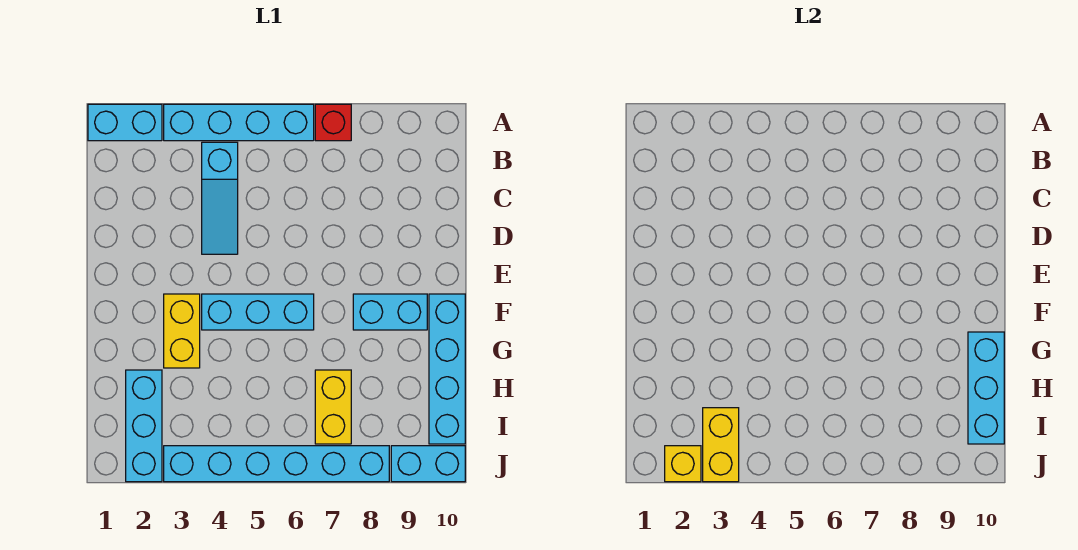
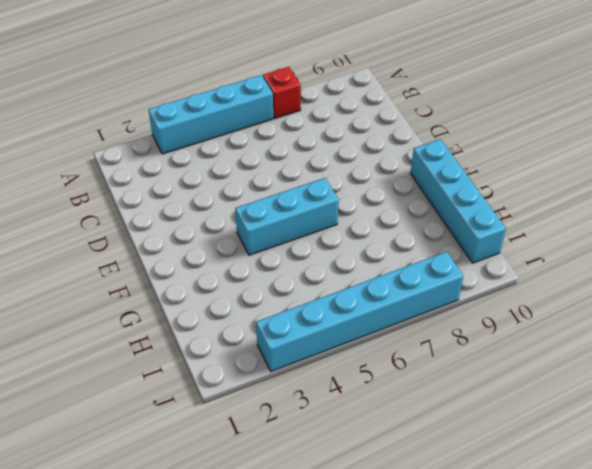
none -> cyan 1x2 brick [88,104,162,141]
none -> cyan 1x3 slope [202,142,238,254]
none -> yellow 1x2 brick [164,294,200,368]

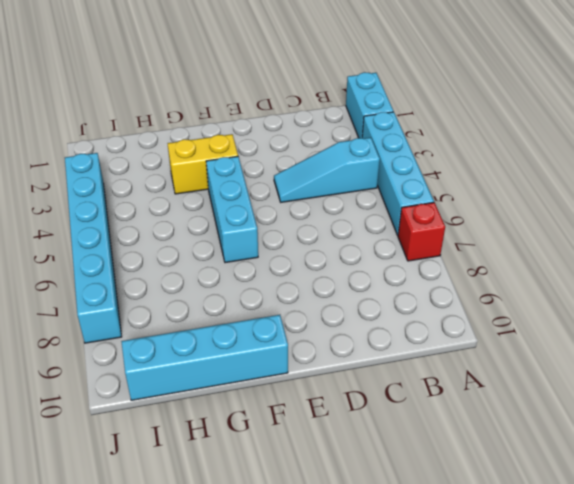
none -> cyan 1x2 brick [353,294,427,330]
none -> cyan 1x3 brick [126,370,162,482]
none -> yellow 1x2 brick [315,370,351,444]

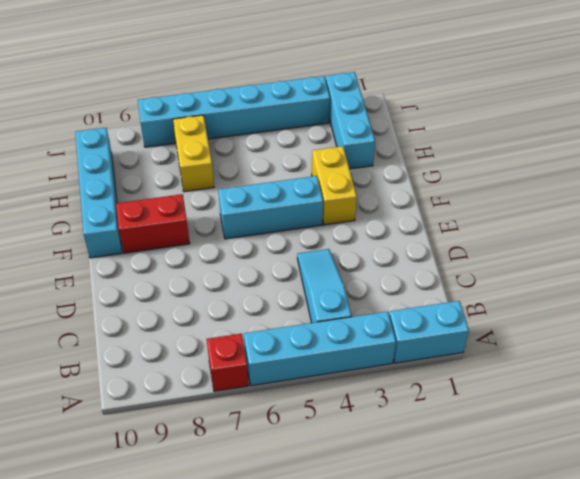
red 1x2 brick [116,194,190,253] -> cyan 1x2 brick [353,294,427,330]
none -> cyan 1x2 brick [391,446,465,482]
none -> cyan 1x3 brick [968,332,1004,444]
none -> yellow 1x2 brick [703,408,739,482]

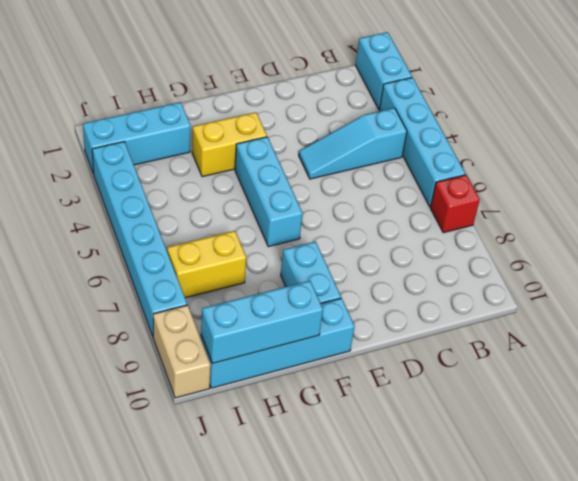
tan 1x2 brick [153,305,211,398] -> cyan 1x2 brick [391,446,465,482]
none -> yellow 1x2 brick [703,408,739,482]
none -> yellow 1x1 brick [665,446,701,482]

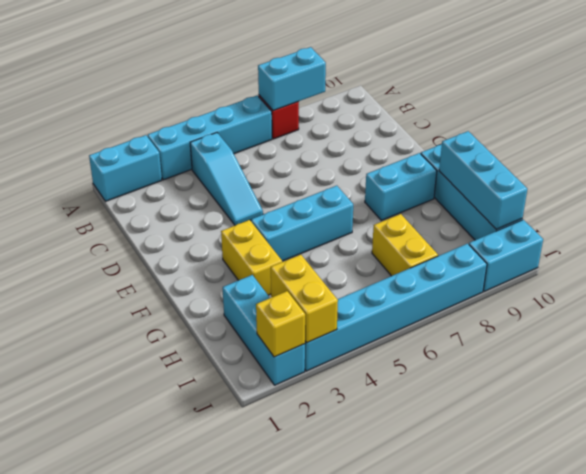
cyan 1x2 brick [258,47,326,111] -> none

